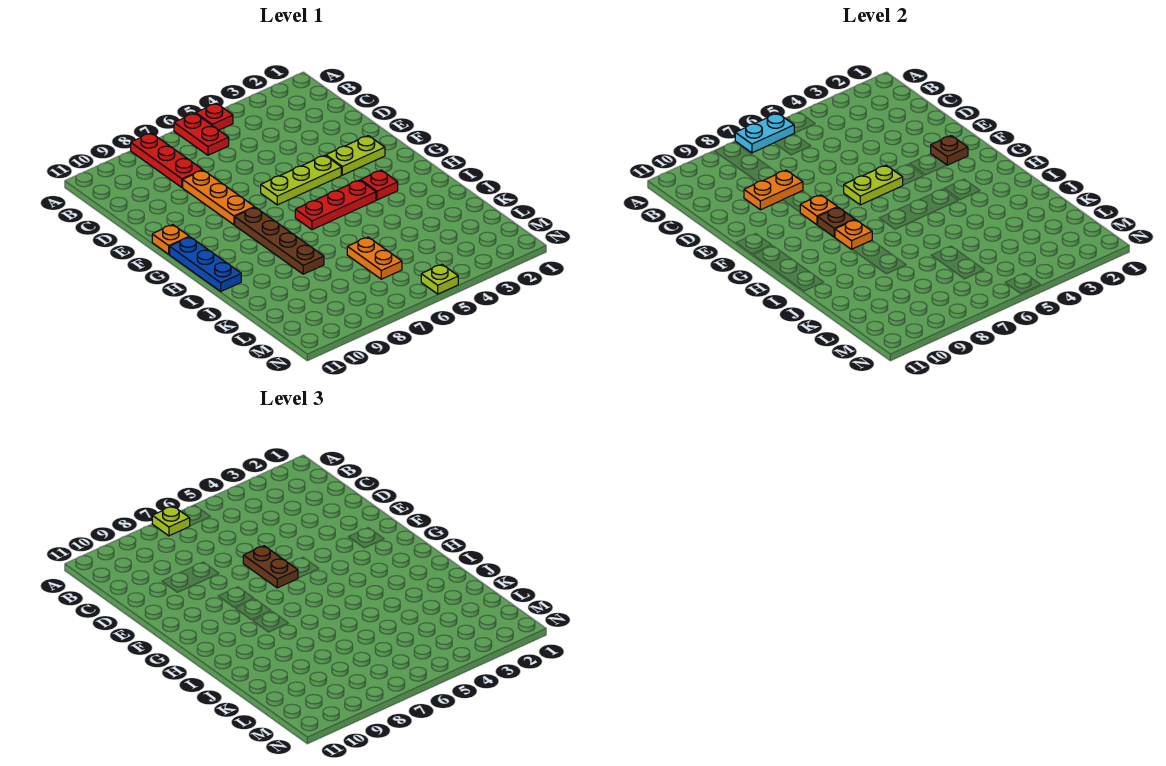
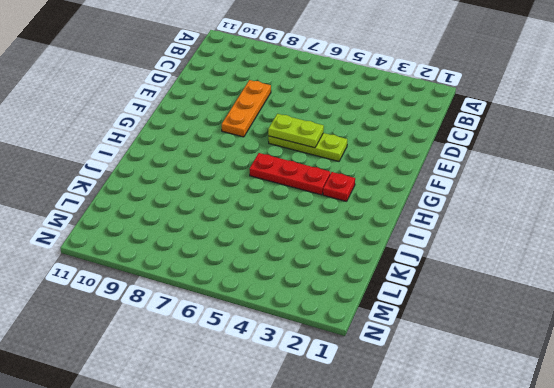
none -> red 1x1 plate [196,103,233,130]
none -> red 1x2 plate [174,113,229,155]
none -> red 1x3 plate [131,133,202,187]

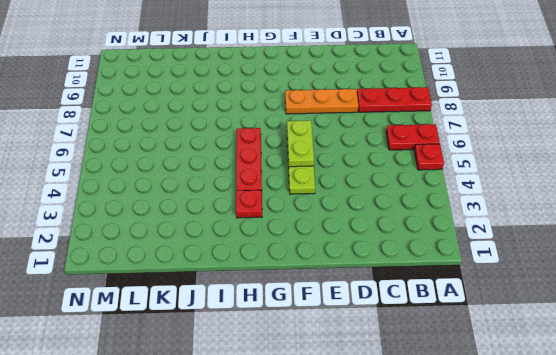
none -> lime 1x2 plate [326,136,385,175]
none -> orange 1x1 plate [152,225,189,254]
none -> brown 1x4 plate [235,207,324,274]

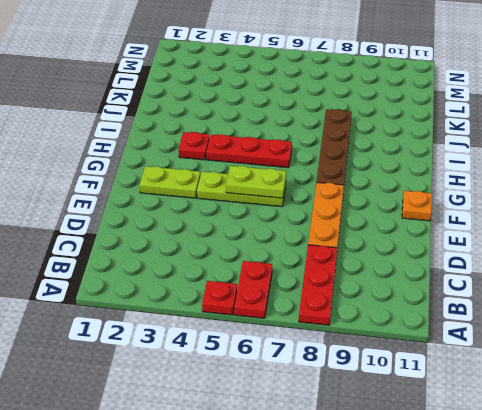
none -> blue 1x3 plate [170,237,241,291]
none -> orange 1x2 plate [347,237,402,279]
none -> lime 1x1 plate [421,264,458,294]

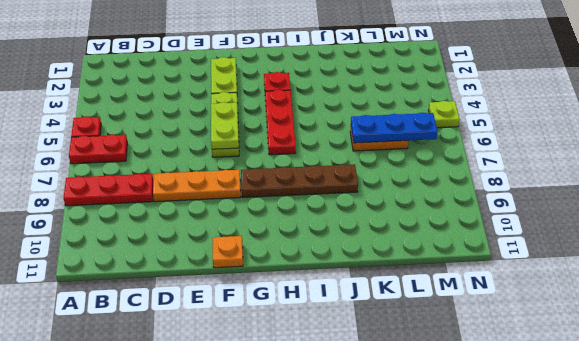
blue 1x3 plate [351,113,437,143] -> blue 1x3 plate moved to [170,237,241,291]
none -> cyan 1x2 plate [735,113,794,153]
none -> orange 1x2 plate [744,170,803,210]
none -> brown 1x1 plate [931,136,968,165]

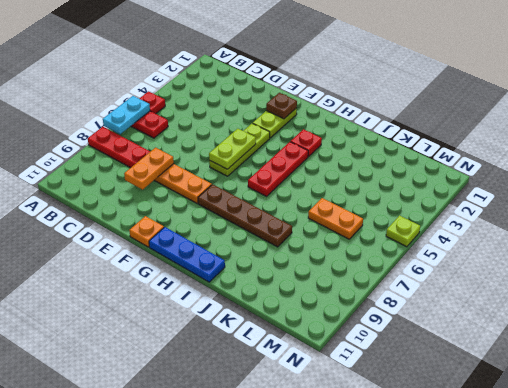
none -> orange 1x1 plate [800,195,838,225]
none -> brown 1x1 plate [818,207,855,237]
none -> orange 1x1 plate [835,220,872,249]

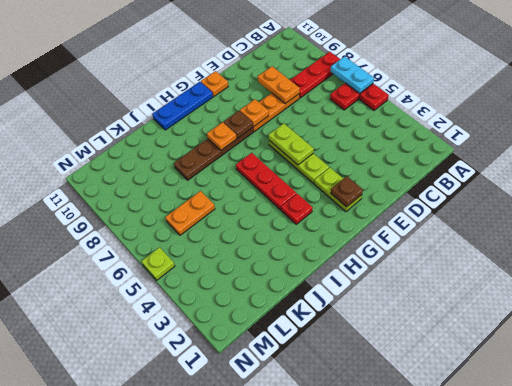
none -> lime 1x1 plate [152,506,190,536]
none -> brown 1x2 plate [243,546,298,588]

